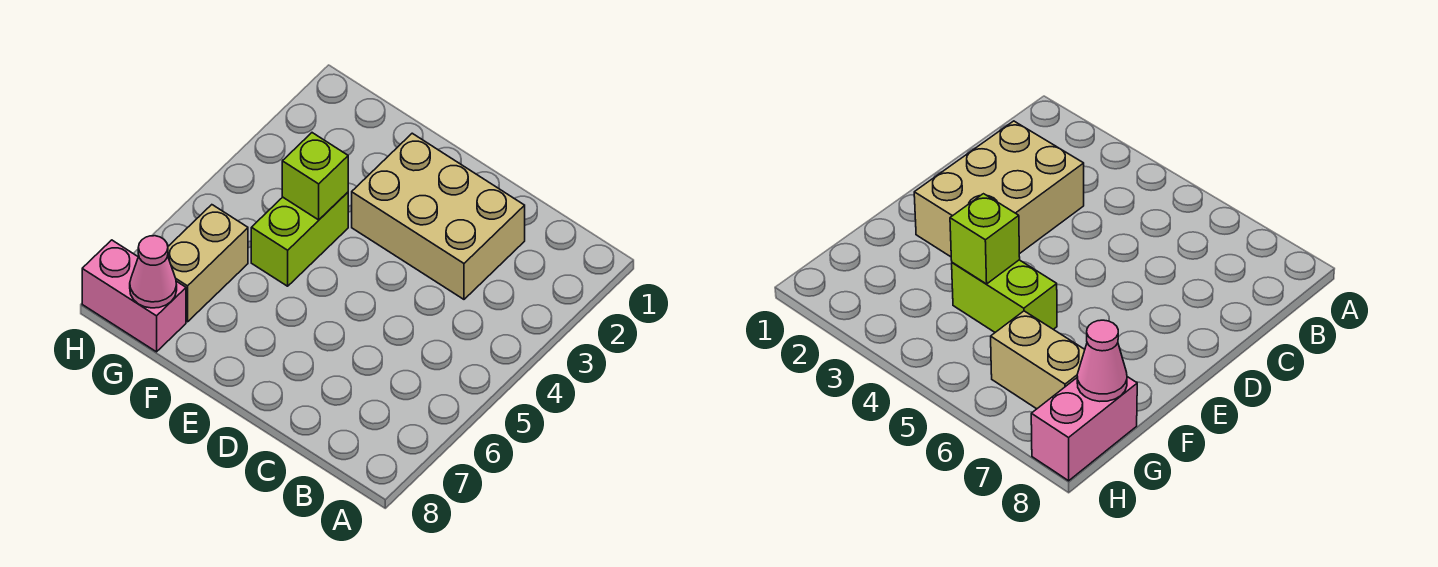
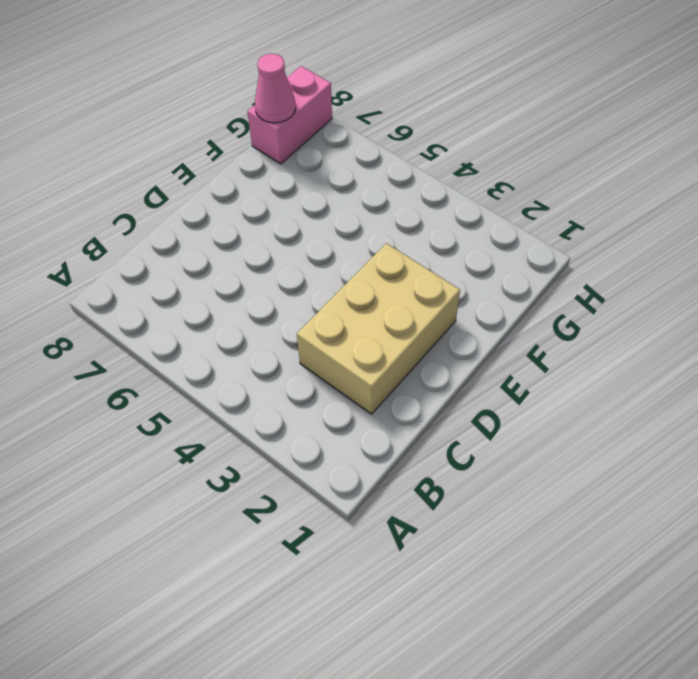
none -> lime 1x2 brick [251,192,348,286]
none -> tan 1x2 brick [168,205,248,322]

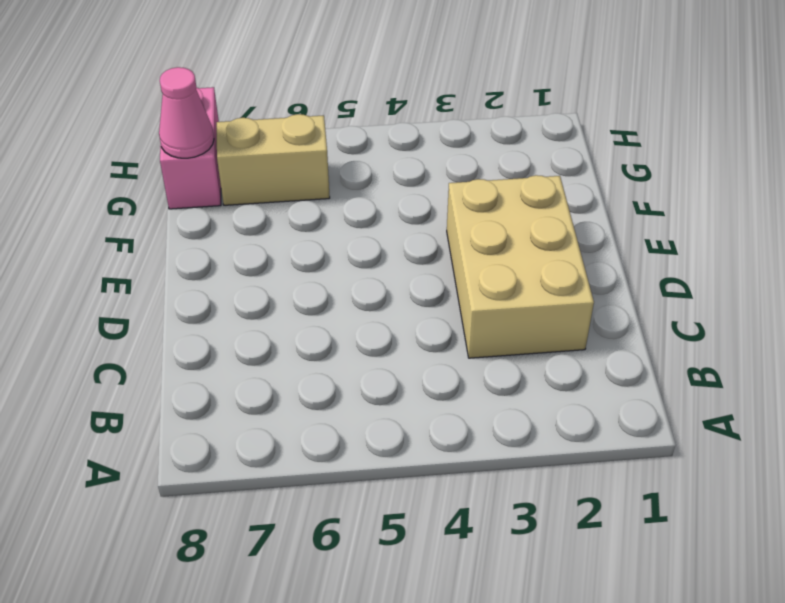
none -> lime 1x2 brick [251,192,348,286]
none -> lime 1x1 brick [282,133,348,220]

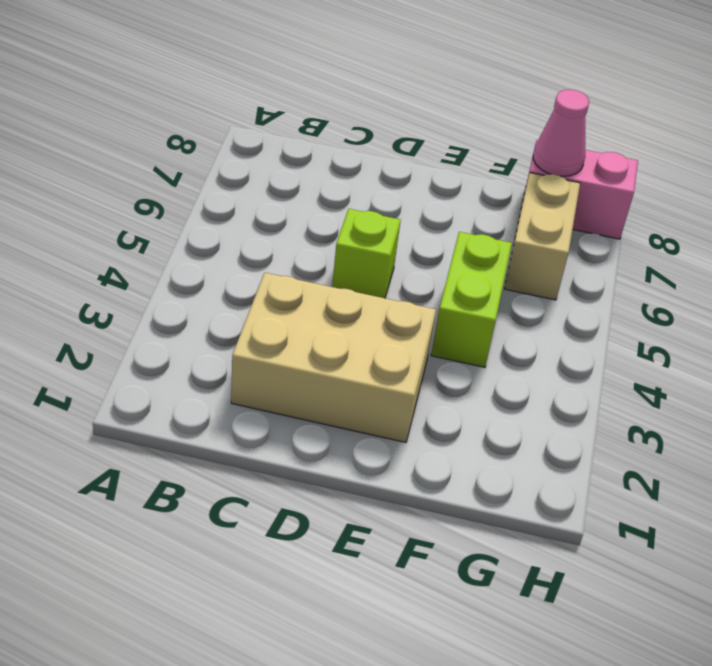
lime 1x1 brick [332,209,401,298] -> lime 1x1 brick moved to [282,133,348,220]

